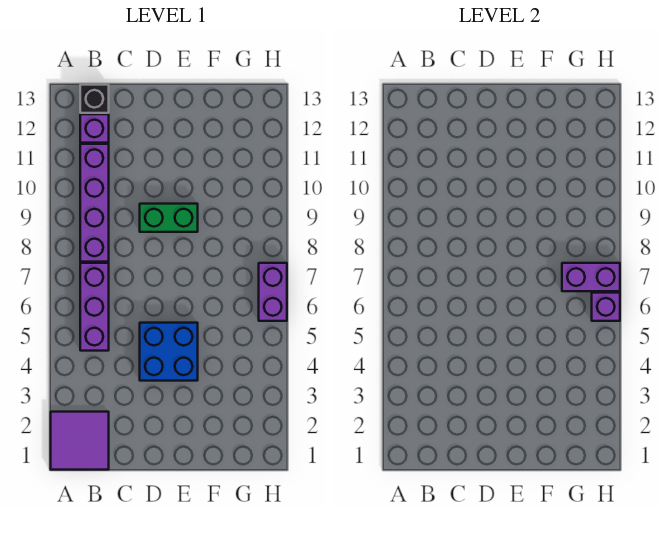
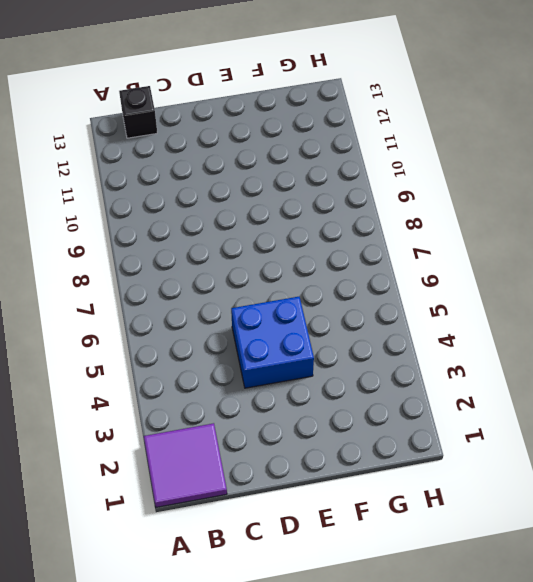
none -> purple 1x3 brick [80,263,109,351]
none -> purple 1x4 brick [80,144,109,262]

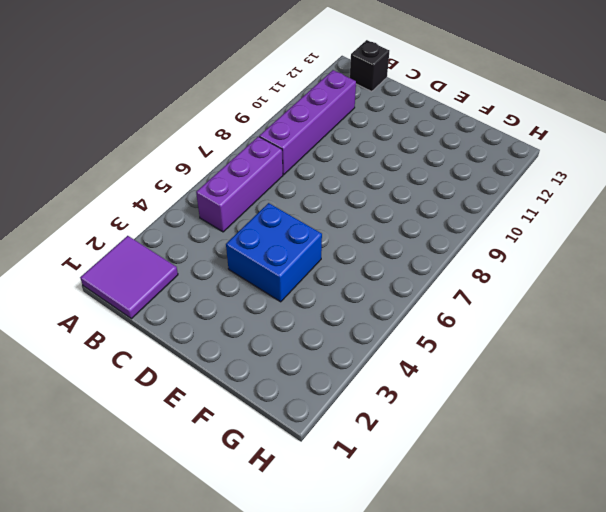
none -> purple 1x1 brick [80,114,109,143]
none -> green 1x2 brick [140,204,198,232]

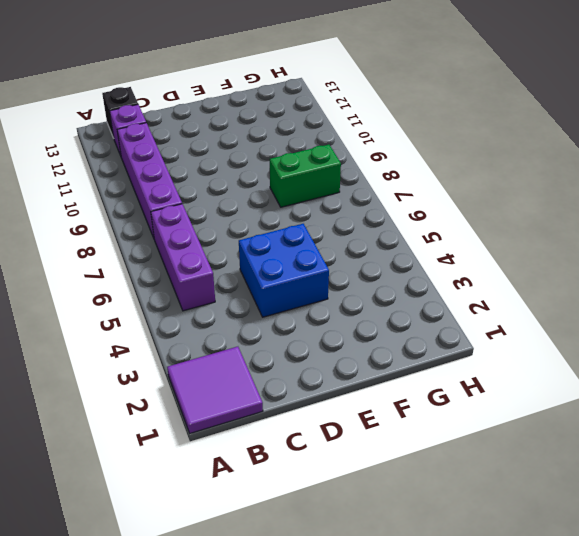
green 1x2 brick [269,145,341,207] -> green 1x2 brick moved to [140,204,198,232]
none -> purple 1x2 brick [259,263,287,321]
none -> purple 1x2 brick [562,263,620,291]

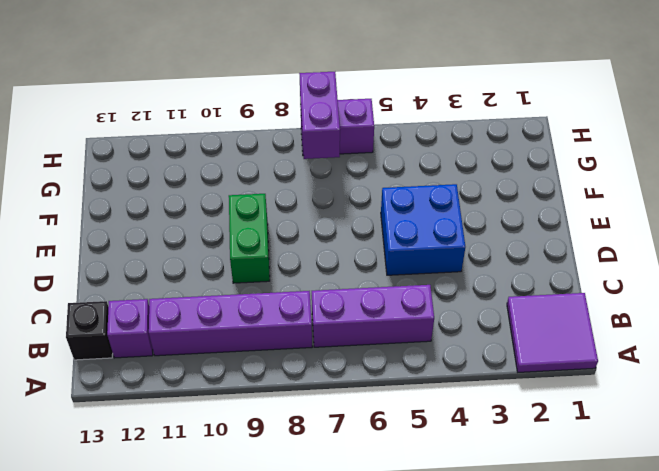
none -> purple 1x1 brick [592,293,620,321]

